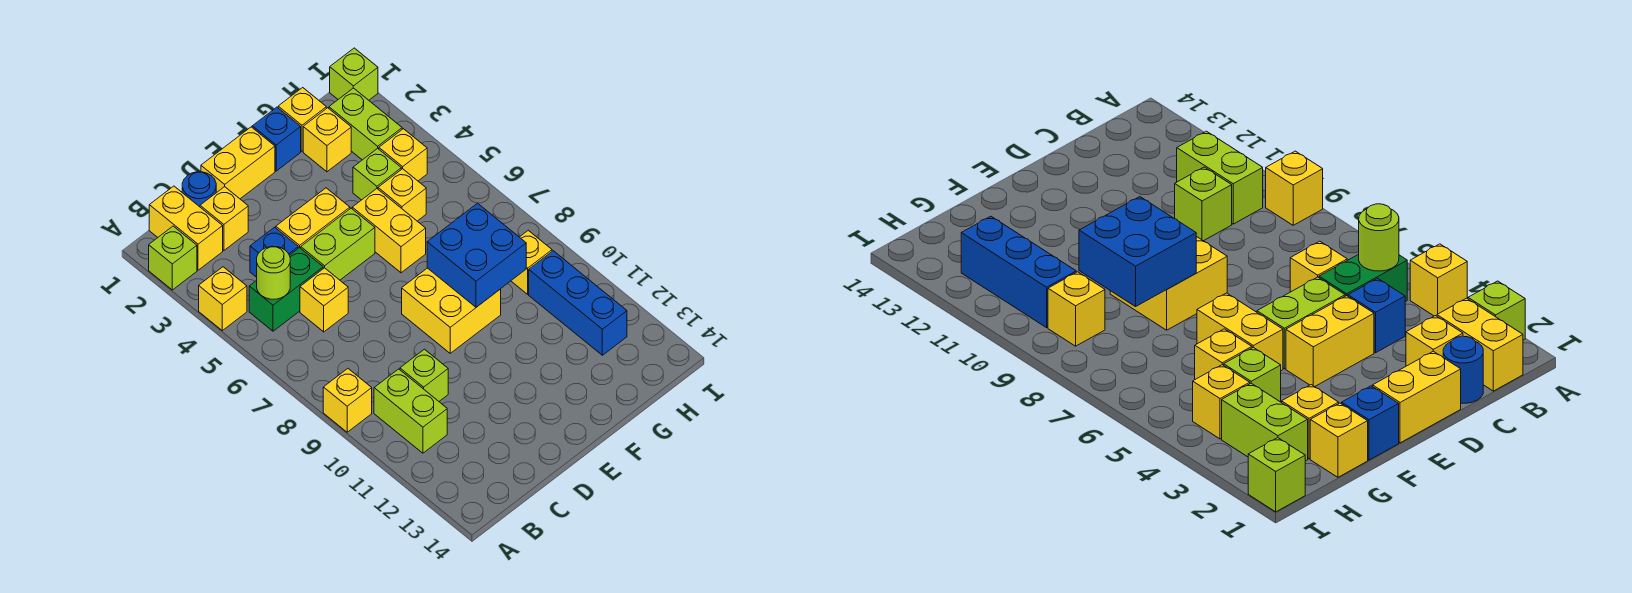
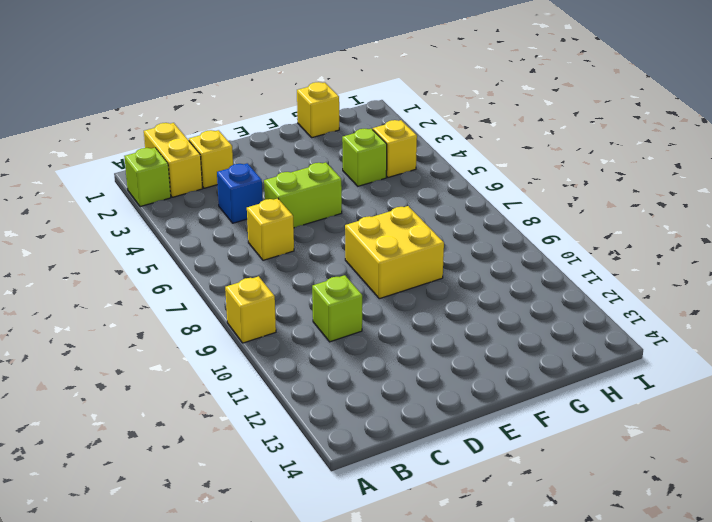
none -> yellow 1x1 brick [199,267,247,330]
none -> green 1x2 brick [249,248,323,331]
none -> lime 1x2 brick [374,369,447,453]

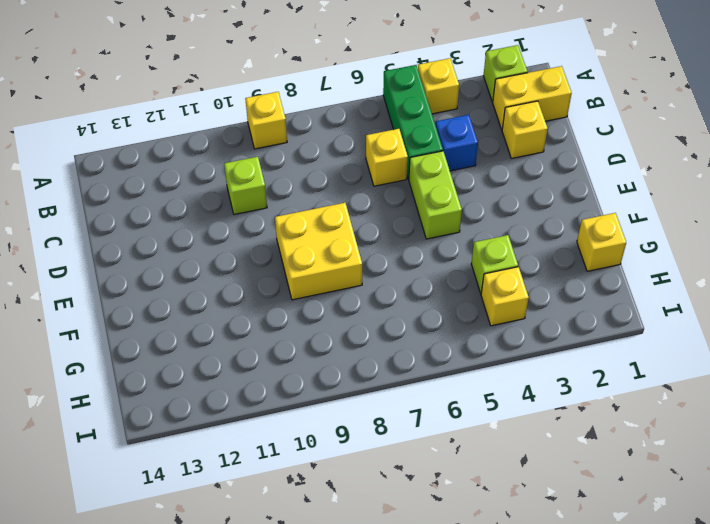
green 1x3 brick [383,65,443,179] -> green 1x2 brick [249,248,323,331]
none -> lime 1x2 brick [374,369,447,453]
none -> blue 1x1 round brick [182,172,216,207]
none -> yellow 1x2 brick [201,127,275,199]

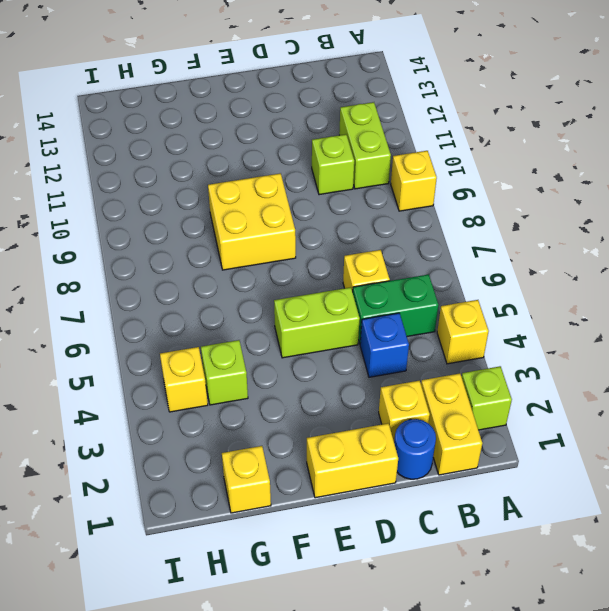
none -> yellow 1x2 brick [276,188,350,248]
none -> blue 1x1 brick [252,107,301,171]
none -> yellow 1x2 brick [352,189,426,273]

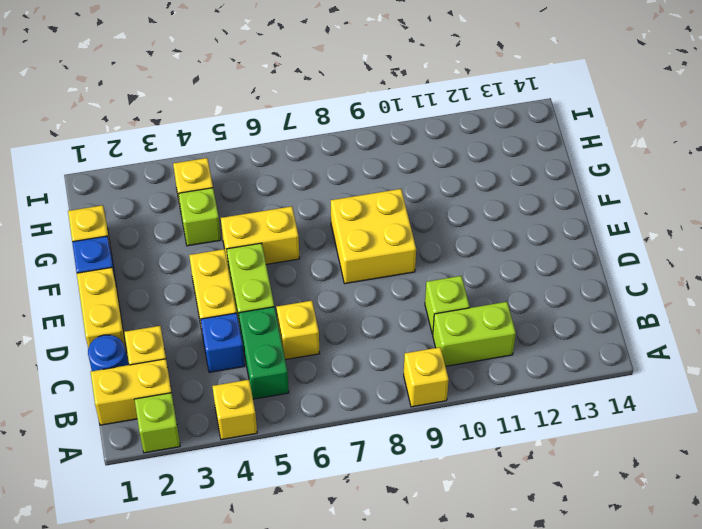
none -> yellow 1x1 brick [303,108,351,172]
none -> yellow 1x1 brick [378,169,426,221]
none -> lime 1x2 brick [329,88,402,160]

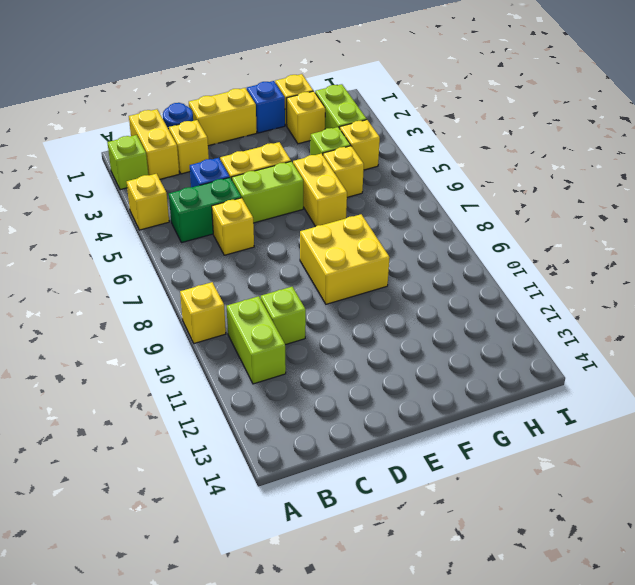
none -> yellow 1x1 brick [511,230,552,294]
none -> blue 1x3 brick [529,251,627,355]
none -> lime 1x1 brick [330,48,378,100]

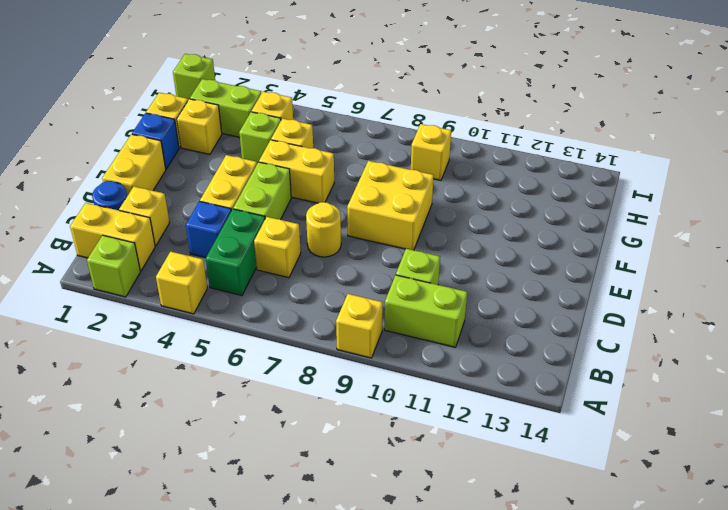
yellow 1x1 round brick [306,202,341,257] -> none
none -> blue 1x3 brick [529,251,627,355]
none -> lime 1x1 round brick [257,246,290,299]
none -> blue 2x2 brick [427,203,526,307]

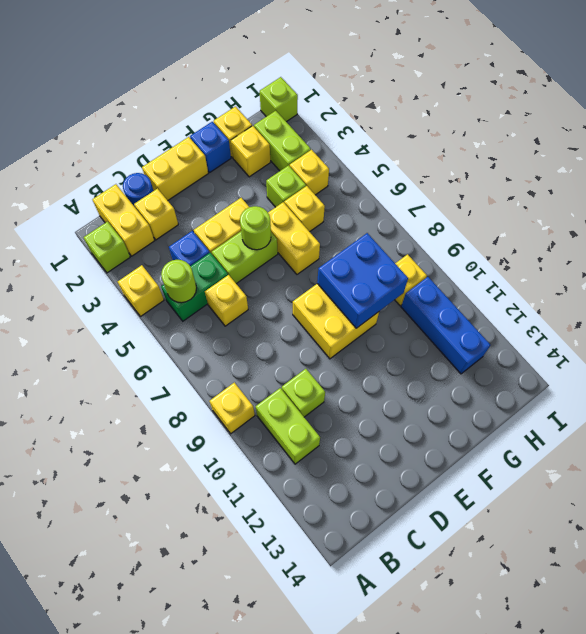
lime 1x1 round brick [240,206,271,250] -> none

